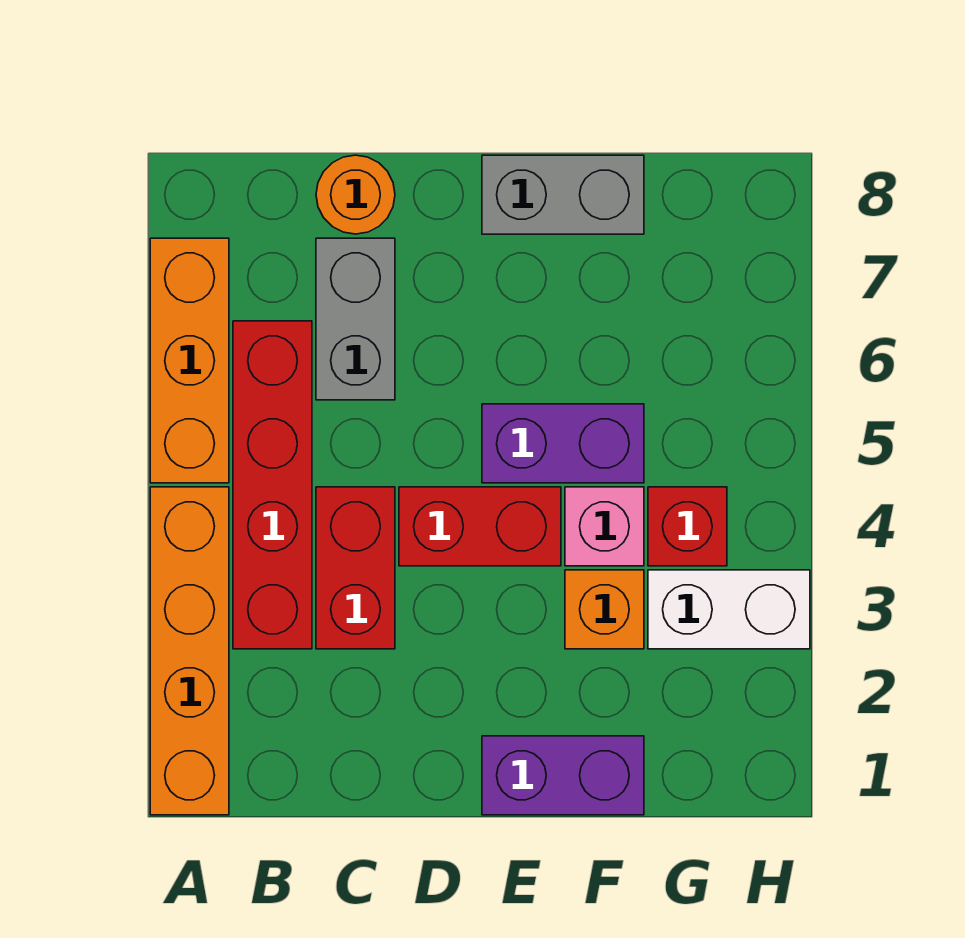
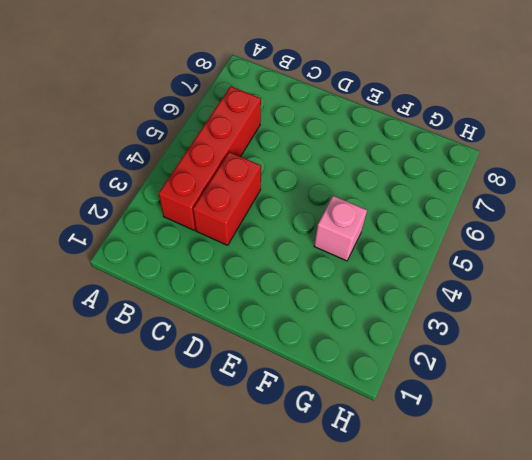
none -> orange 1x4 brick [150,487,229,815]
none -> orange 1x3 brick [150,238,229,483]
none -> grey 1x2 brick [316,238,395,400]

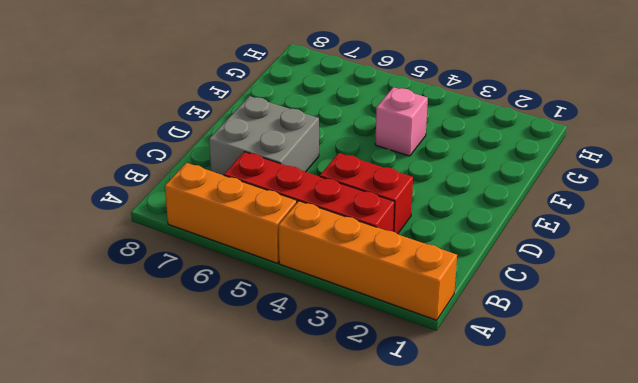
grey 2x2 brick [209,96,319,175] -> grey 1x2 brick [316,238,395,400]
none -> orange 1x1 round brick [316,155,395,234]
none -> red 1x2 brick [399,487,561,566]
none -> purple 1x2 brick [482,736,644,815]

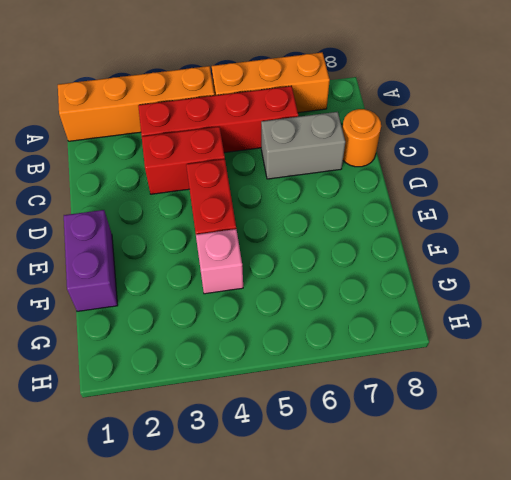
none -> purple 1x2 brick [482,404,644,483]
none -> grey 1x2 brick [482,155,644,234]
none -> orange 1x1 brick [565,570,644,649]

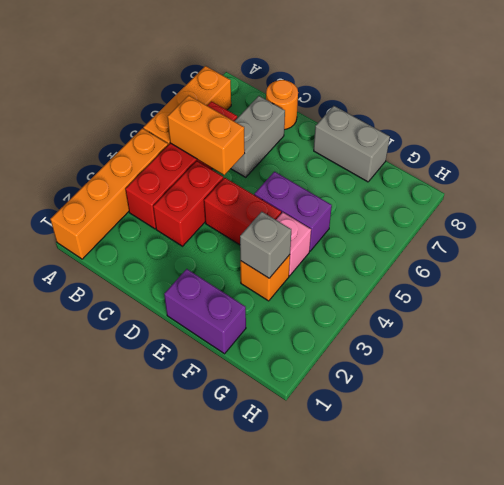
orange 1x2 brick [168,95,245,175] -> none
grey 1x1 brick [240,212,291,278] -> none
none -> white 1x2 brick [648,570,810,649]
none -> red 1x1 brick [648,487,727,566]

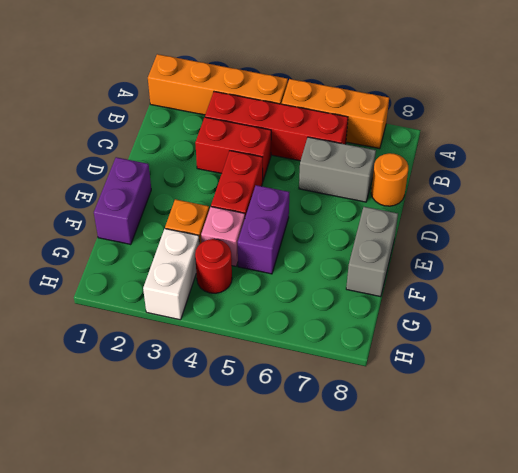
red 1x1 round brick [195,239,232,293] -> red 1x1 brick [648,487,727,566]

